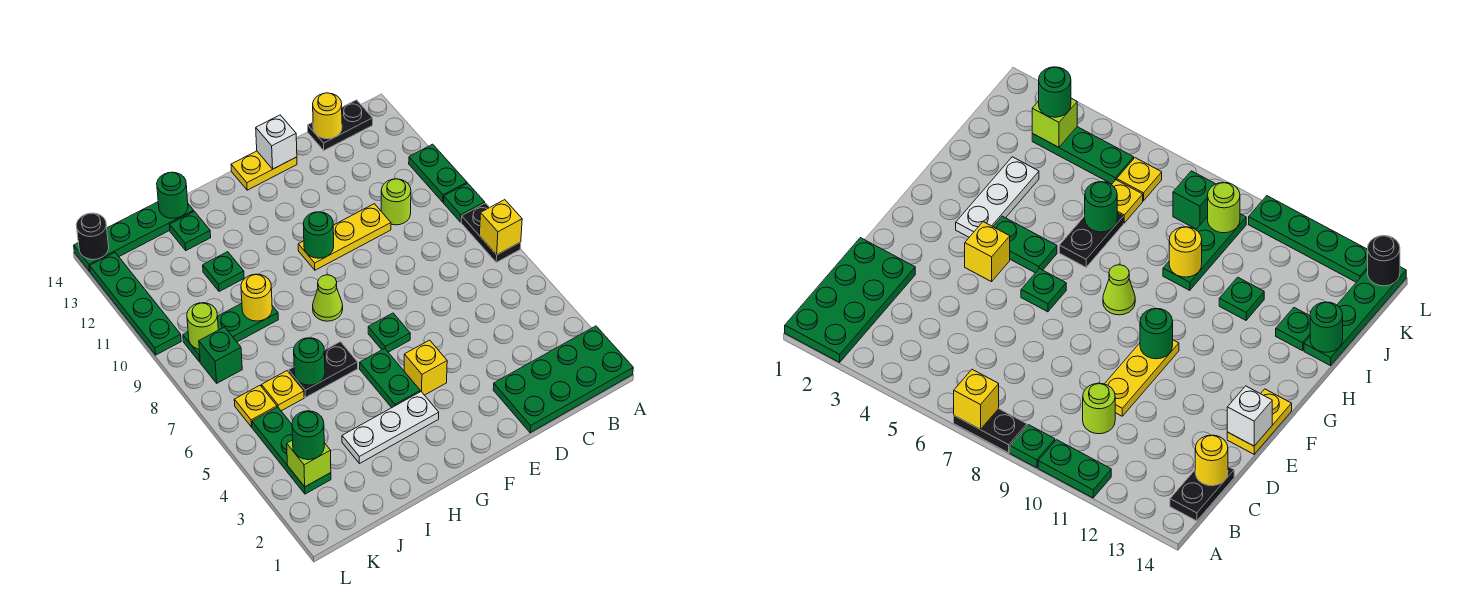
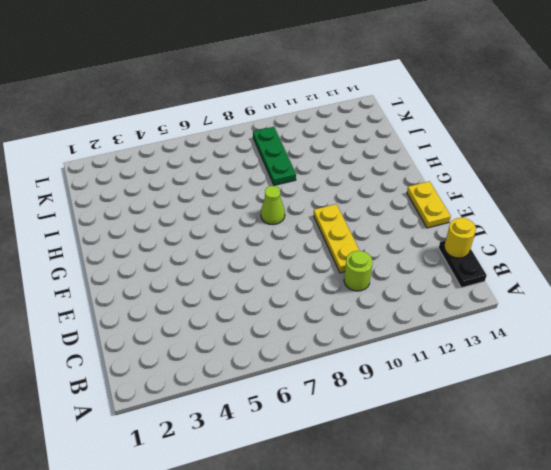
none -> green 2x4 plate [493,326,633,433]
none -> black 1x2 plate [461,203,521,262]
none -> green 1x1 plate [444,183,485,222]
none -> green 1x2 plate [409,144,467,202]

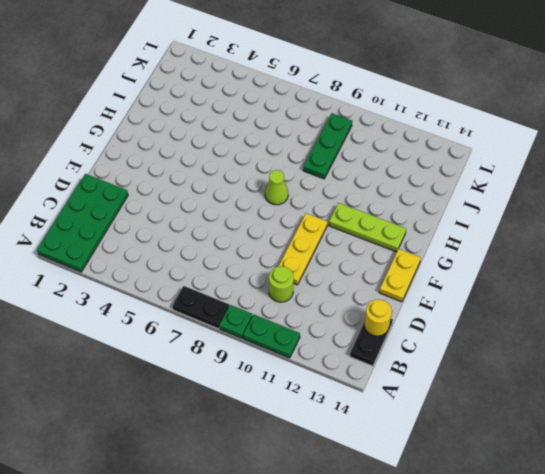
lime 1x3 plate [329,203,406,252] -> none
none -> yellow 1x1 brick [404,340,447,395]
none -> green 1x1 plate [368,313,410,352]
none -> white 1x3 plate [342,392,439,464]
none -> green 1x2 plate [360,349,420,408]

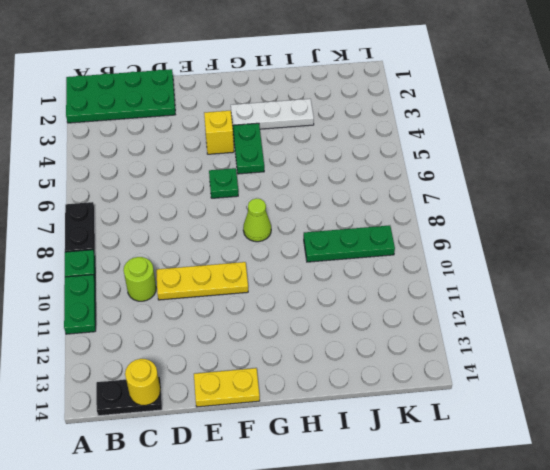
none -> black 1x2 plate [288,342,358,397]
none -> green 1x1 plate [203,252,244,292]
none -> green 1x1 plate [170,211,211,250]
none -> green 1x4 plate [74,202,194,271]

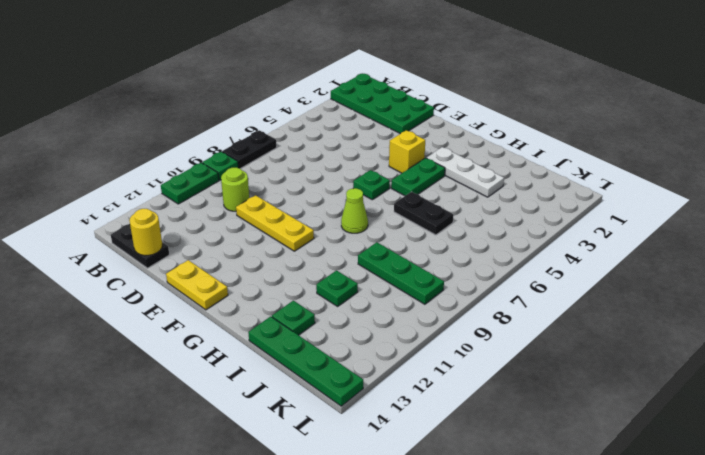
none -> yellow 1x1 plate [262,371,304,411]
none -> green 1x3 plate [252,407,331,494]
none -> yellow 1x1 plate [234,385,277,427]
none -> green 1x1 brick [199,327,242,383]

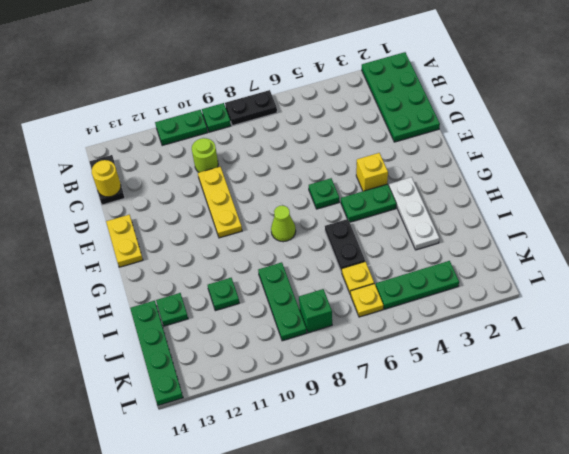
none -> green 1x4 plate [90,253,181,355]
none -> yellow 1x1 brick [480,200,522,255]
none -> white 1x1 brick [256,115,297,169]
none -> green 1x1 round brick [303,212,334,258]

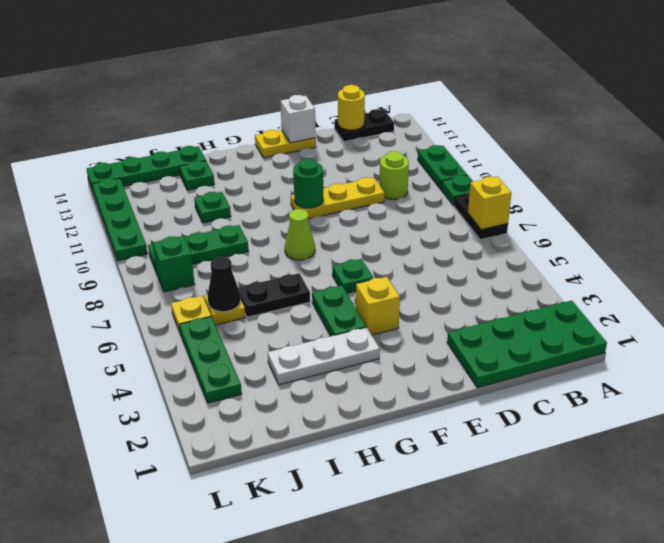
black 1x1 cone [207,257,241,312] -> none
none -> green 1x1 round brick [294,338,325,385]
none -> yellow 1x1 round brick [241,274,272,321]
none -> green 1x1 round brick [157,172,188,218]
none -> lime 1x1 brick [287,440,331,487]

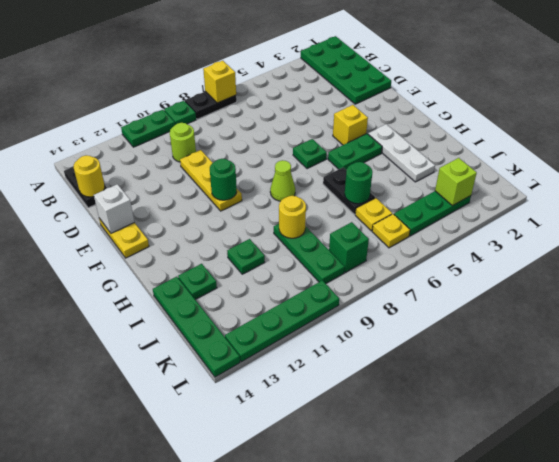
none -> green 1x1 round brick [157,172,188,218]
none -> lime 1x1 round brick [187,303,218,349]
none -> black 1x1 round brick [76,213,109,260]
none -> green 1x1 round brick [292,411,324,460]

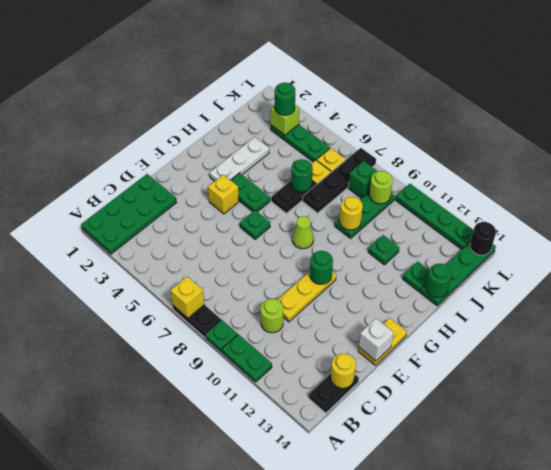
black 1x4 plate [303,148,376,213] -> none

